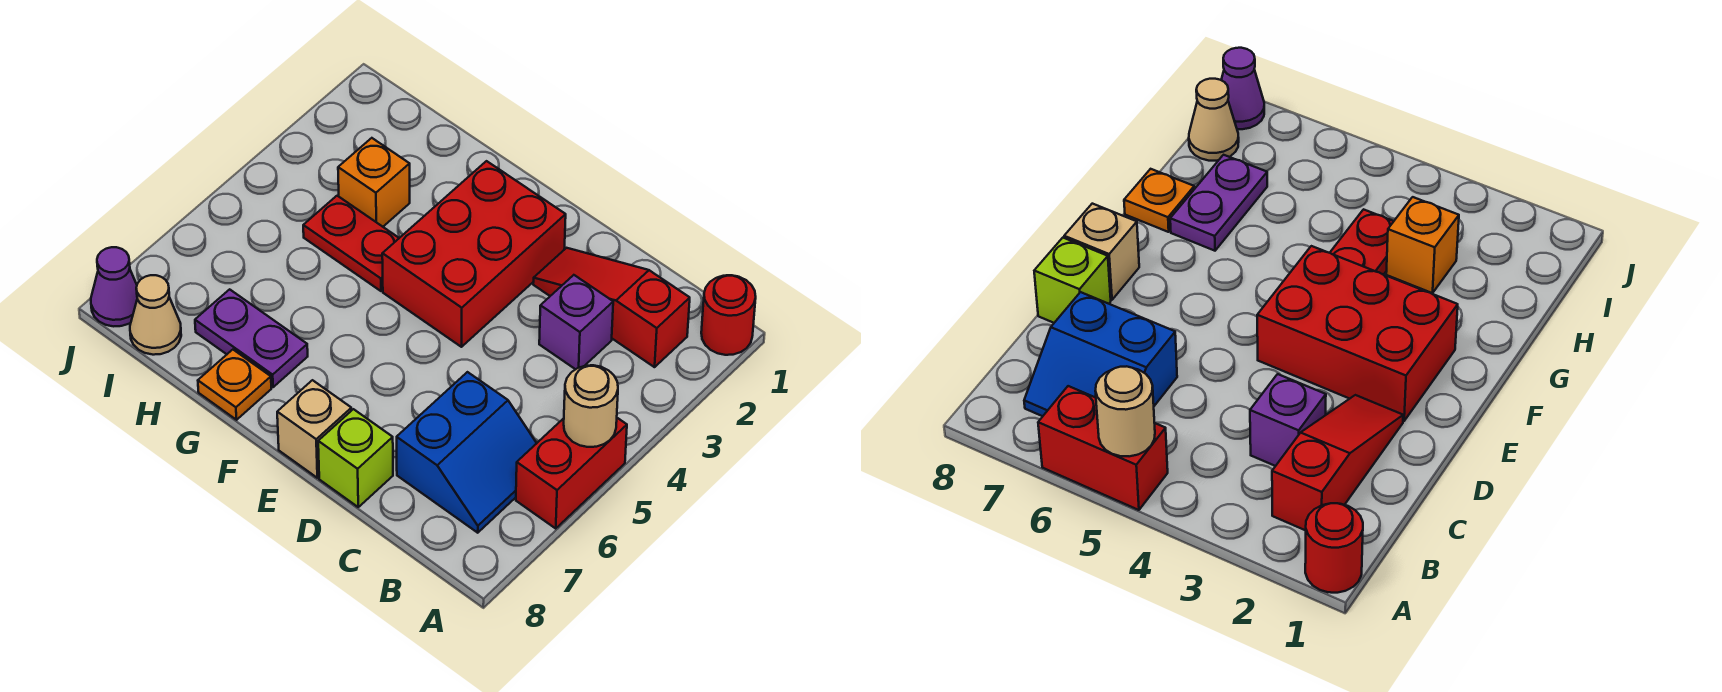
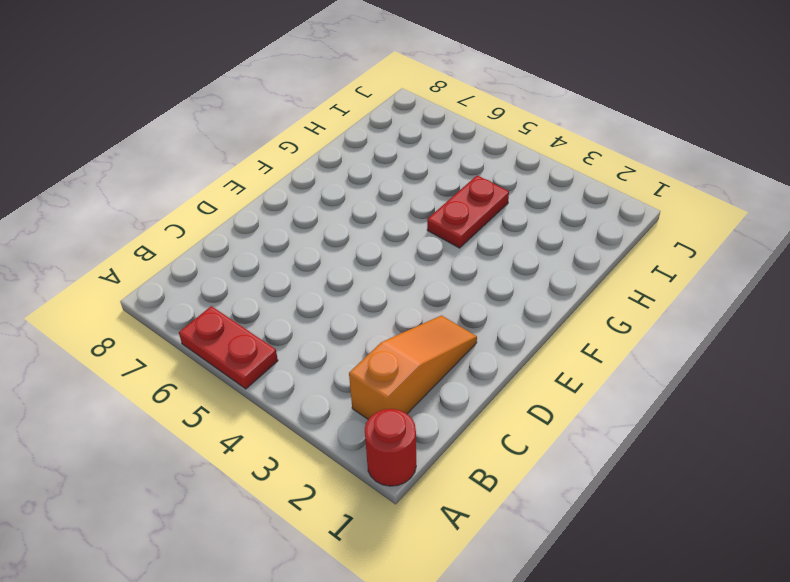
red 1x2 plate [179,306,278,389] -> red 1x2 brick [516,418,627,528]
orange 1x3 slope [349,315,477,419] -> red 1x3 slope [533,248,690,367]
none -> blue 2x2 slope [397,372,537,533]
none -> purple 1x1 brick [539,275,613,369]
none -> lime 1x1 brick [318,409,393,507]

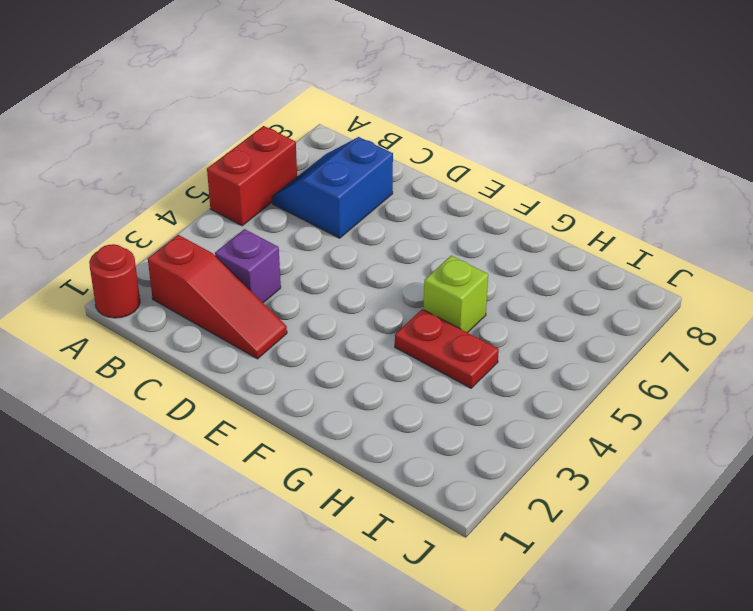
lime 1x1 brick [424,256,488,333] -> lime 1x1 brick moved to [318,409,393,507]
none -> red 2x3 brick [382,161,566,347]
none -> tan 1x1 brick [277,380,351,478]
none -> purple 1x2 plate [195,289,308,387]

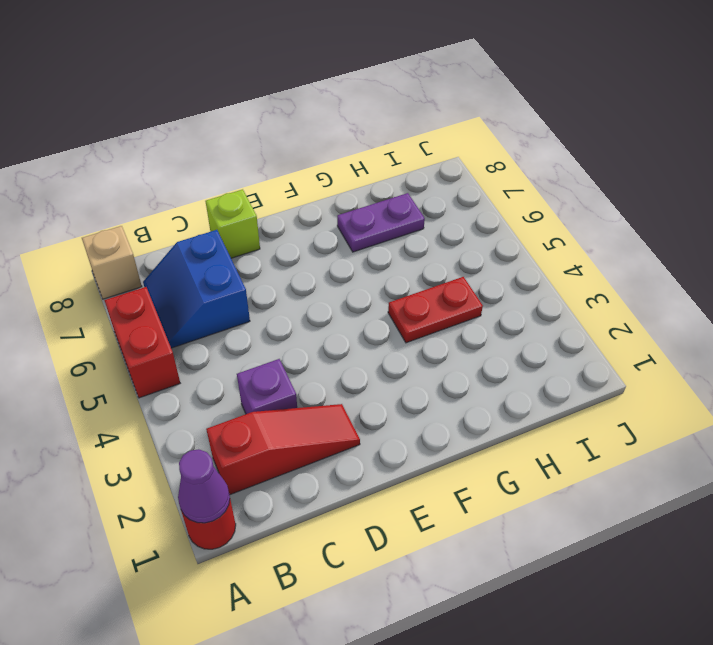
purple 1x1 cone [178,449,230,523] -> purple 1x1 cone moved to [91,247,137,326]
tan 1x1 brick [82,226,142,299] -> tan 1x1 brick moved to [277,380,351,478]
none -> red 2x3 brick [382,161,566,347]
none -> orange 1x1 plate [198,350,271,420]
none -> orange 1x1 brick [338,138,410,227]

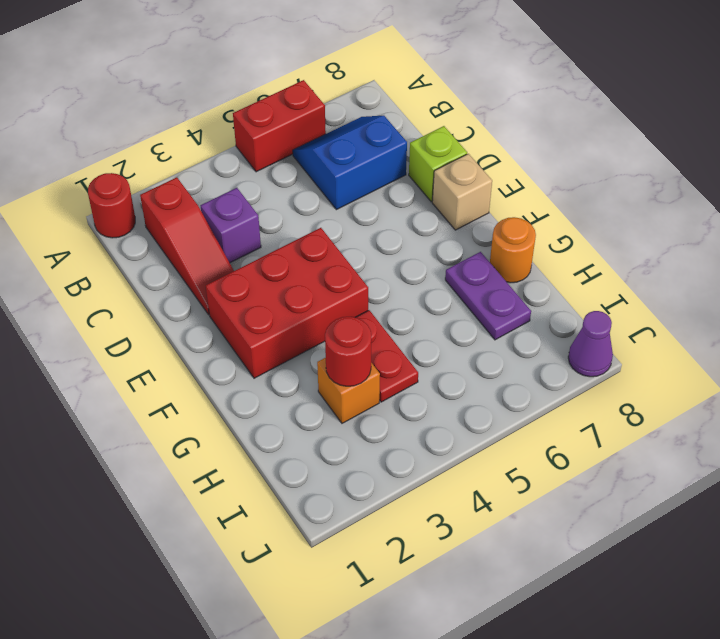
orange 1x1 round brick [490,217,536,283] -> orange 1x1 plate [198,350,271,420]
red 1x1 round brick [325,317,371,386] -> none
none -> tan 1x1 cone [130,275,181,355]
none -> tan 1x1 round brick [564,365,618,447]

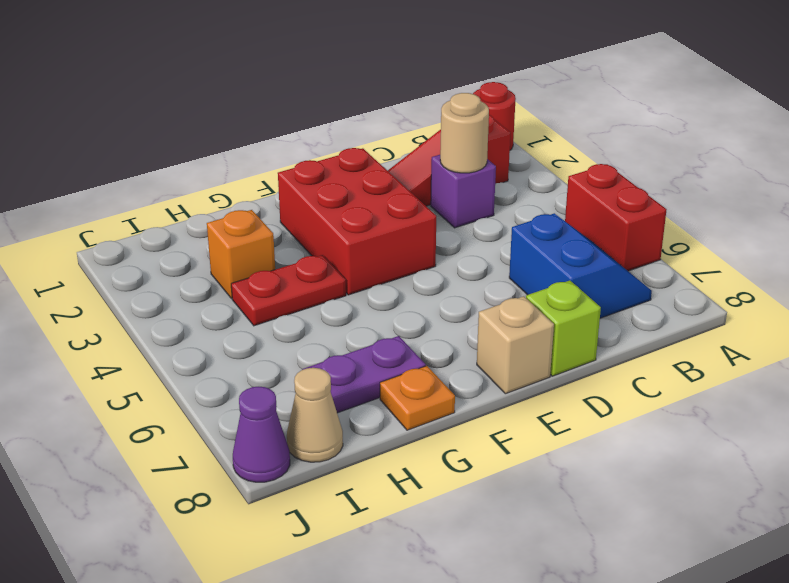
tan 1x1 round brick [440,93,489,173] -> tan 1x1 round brick moved to [564,365,618,447]

